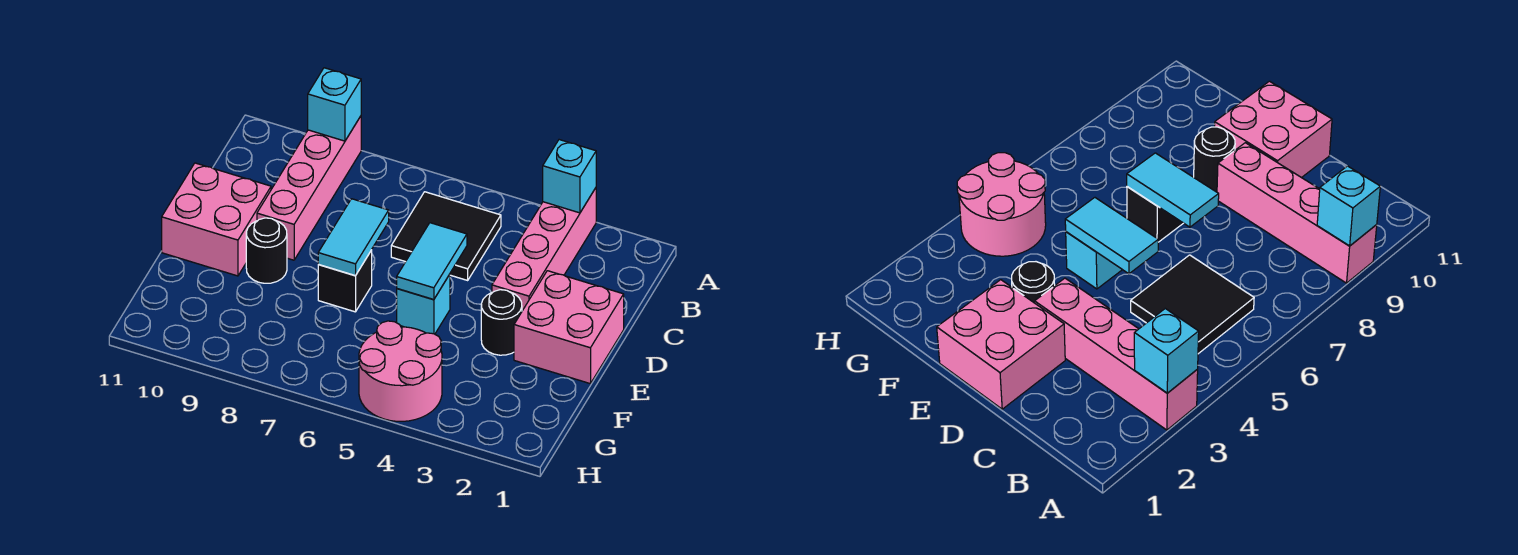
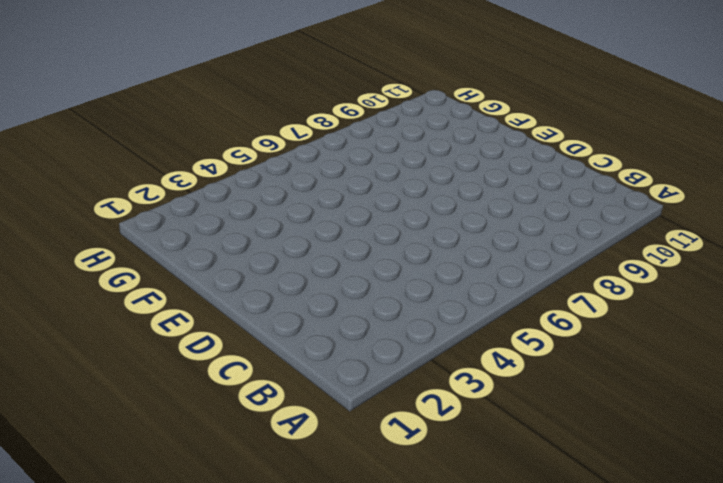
none -> pink 1x4 brick [492,188,596,311]
none -> pink 1x4 brick [257,116,361,260]
none -> black 2x2 tile [391,192,501,280]

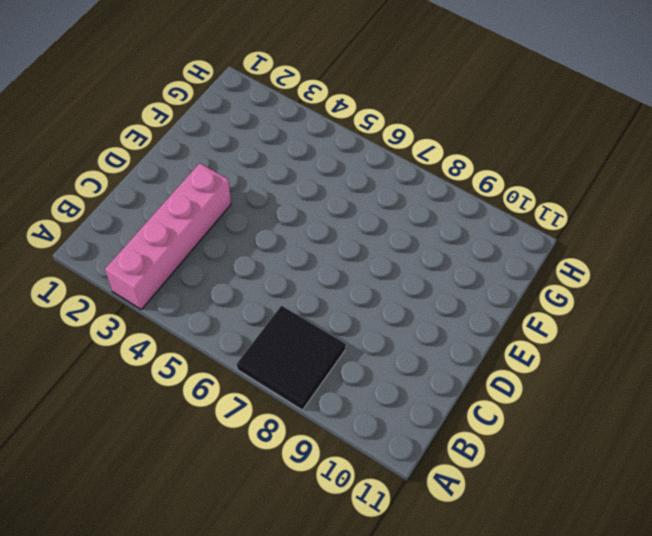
black 2x2 tile [237,306,346,410] -> black 2x2 tile moved to [391,192,501,280]
none -> pink 1x4 brick [257,116,361,260]
none -> pink 2x2 brick [514,271,624,384]
none -> pink 2x2 brick [162,163,271,276]

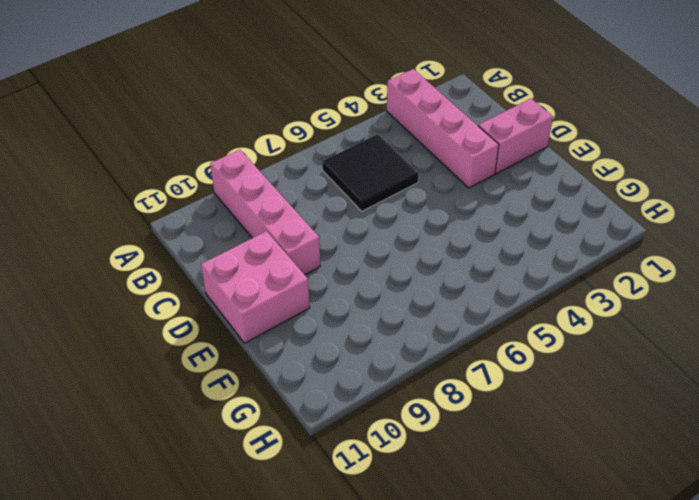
pink 1x2 brick [478,99,553,174] -> pink 2x2 brick [514,271,624,384]
none -> black 1x1 round brick [481,290,522,355]
none -> cyan 1x1 brick [397,274,450,334]
none -> black 1x1 brick [318,250,372,312]

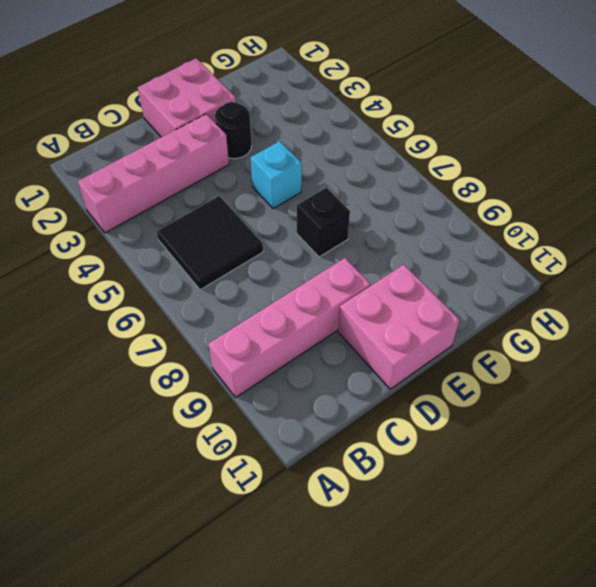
none -> black 1x1 round brick [246,218,287,283]
none -> pink 2x2 round brick [359,321,442,421]
none -> cyan 1x1 brick [543,140,596,213]

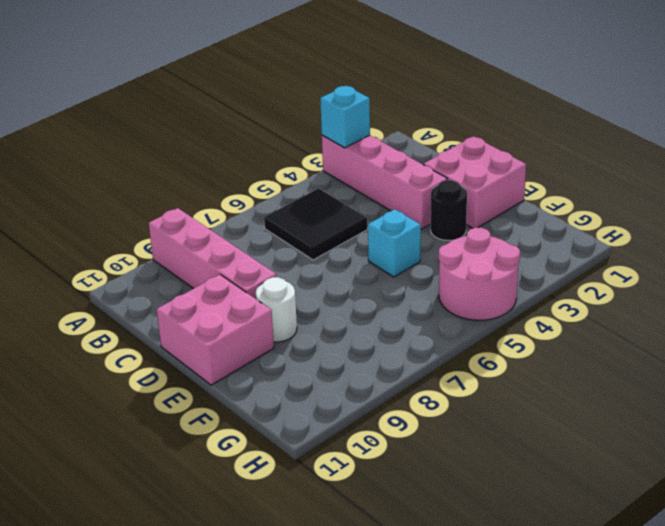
white 1x1 round brick [256,277,297,342] -> black 1x1 round brick [246,218,287,283]
none -> black 1x1 brick [318,250,372,312]
none -> cyan 1x1 brick [308,68,361,141]
none -> cyan 1x2 tile [397,223,467,300]

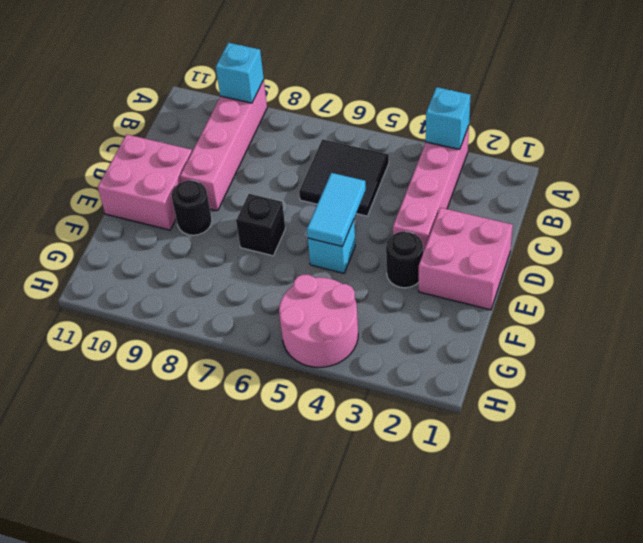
none -> cyan 1x2 tile [318,199,389,276]

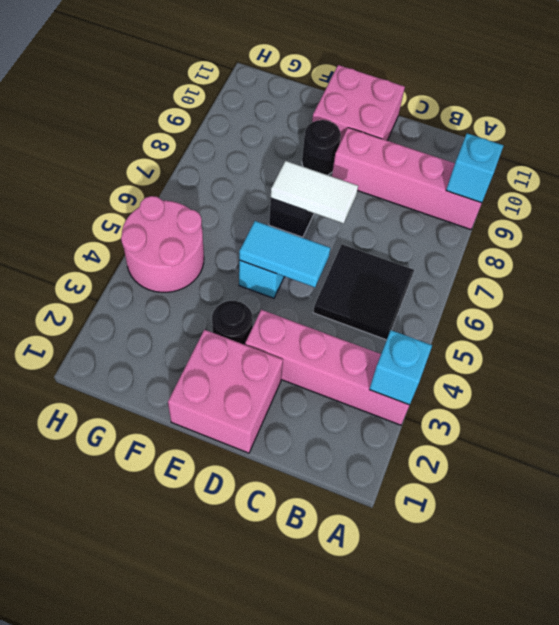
white 1x2 tile [271,161,358,223] -> cyan 1x2 tile [318,199,389,276]

